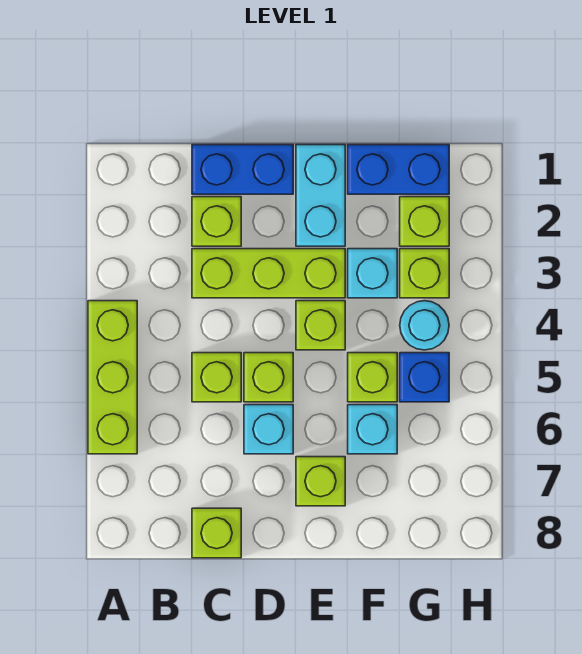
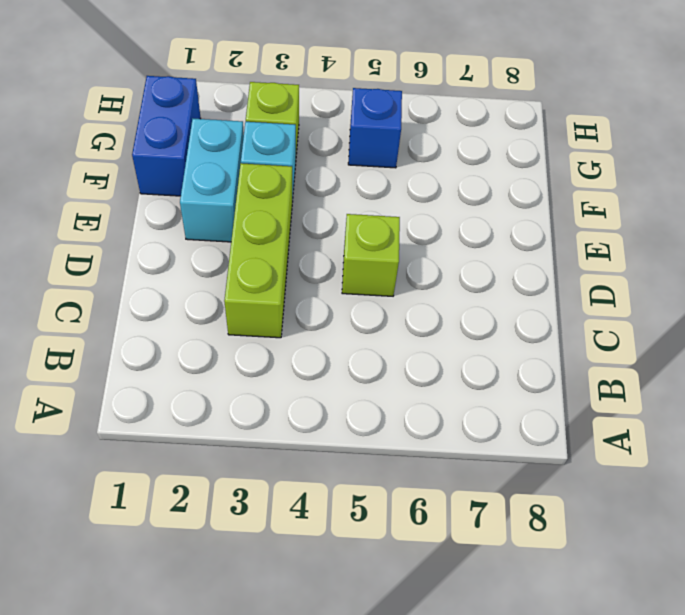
cyan 1x2 brick [180,119,244,242] -> cyan 1x2 brick turned to [296,145,345,246]
none -> lime 1x3 brick [88,301,137,454]
none -> blue 1x2 brick [192,145,293,194]
none -> lime 1x1 brick [192,197,241,246]

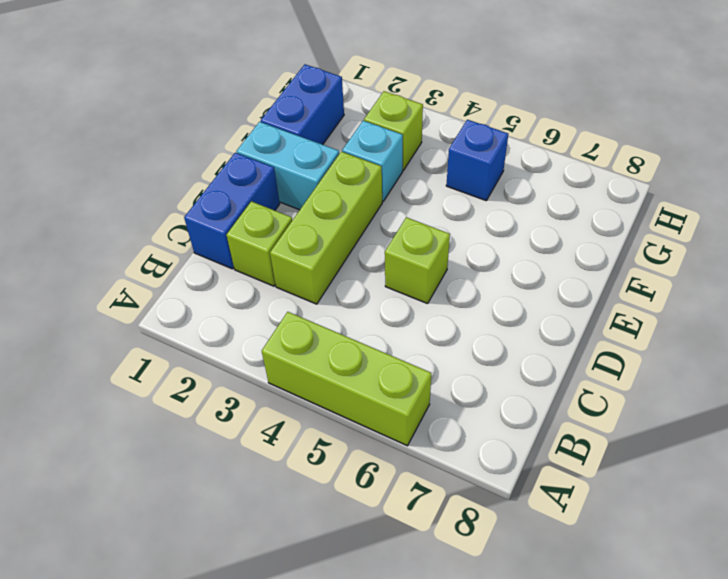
none -> lime 1x1 brick [192,353,241,402]
none -> lime 1x1 brick [192,508,241,558]
none -> cyan 1x1 brick [244,405,293,454]

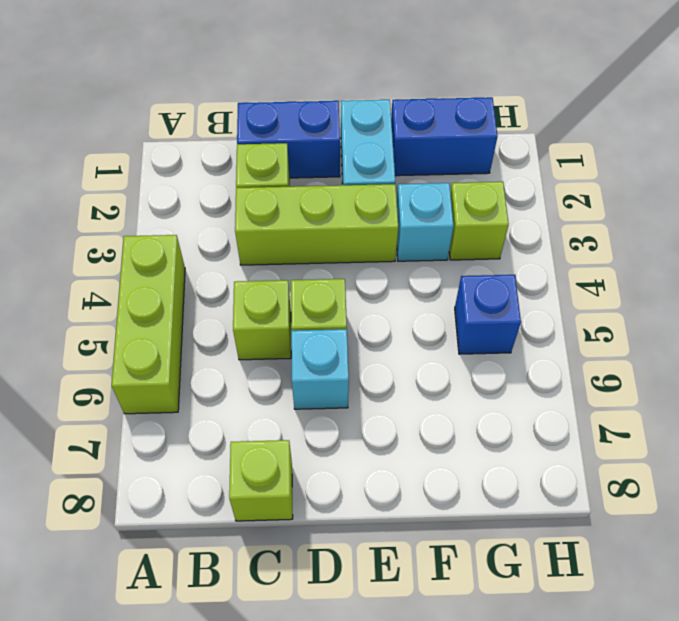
none -> lime 1x1 brick [296,301,345,350]
none -> lime 1x1 brick [296,457,345,506]
none -> lime 1x1 brick [348,353,397,402]

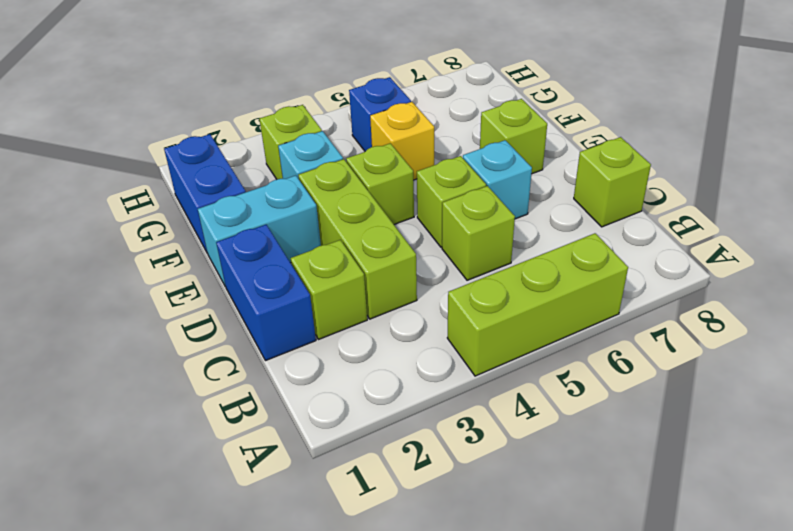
yellow 1x1 brick [370,102,434,180] -> lime 1x1 brick [348,353,397,402]
none -> cyan 1x1 brick [348,405,397,454]
none -> lime 1x1 brick [400,197,449,246]
none -> cyan 1x1 round brick [400,301,449,350]

